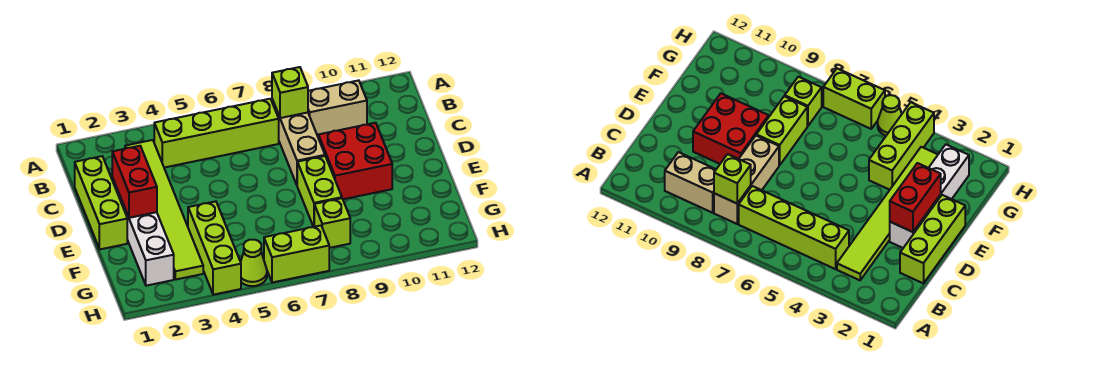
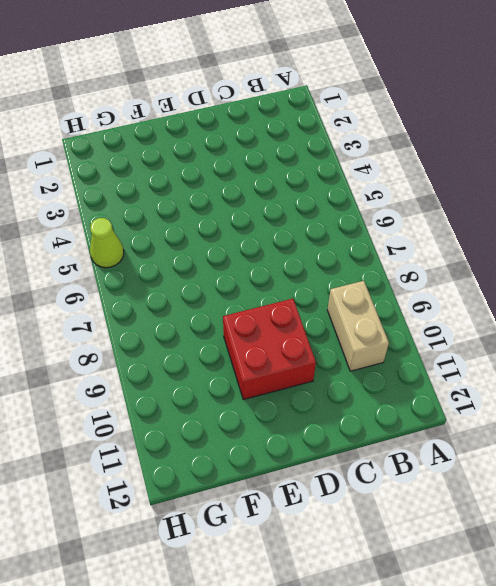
none -> lime 1x6 tile [125,140,203,280]
none -> lime 1x4 brick [154,99,279,168]
none -> tan 1x3 brick [272,99,325,185]

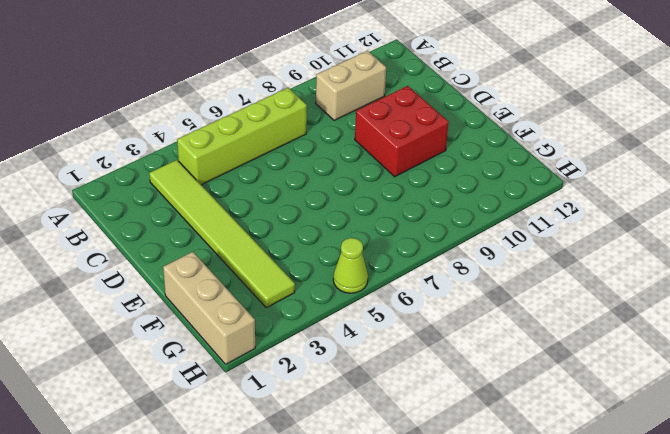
tan 1x3 brick [163,252,255,364] -> tan 1x3 brick moved to [272,99,325,185]
none -> lime 1x3 brick [75,156,127,249]
none -> white 1x4 brick [112,177,174,286]
none -> lime 1x2 brick [297,156,342,227]

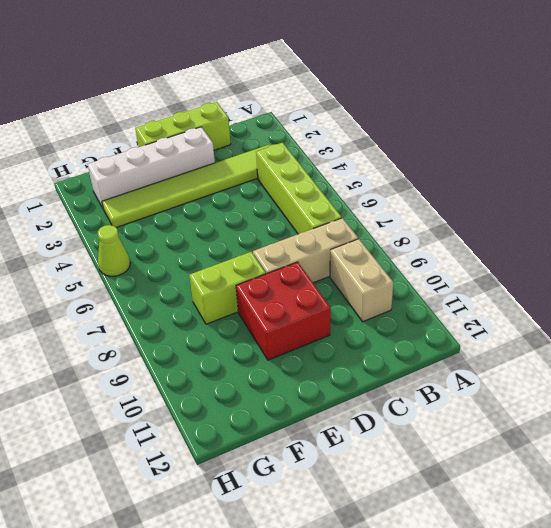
none -> lime 1x3 brick [188,201,241,295]
none -> lime 1x1 brick [314,198,350,248]
none -> lime 1x2 brick [264,226,329,283]

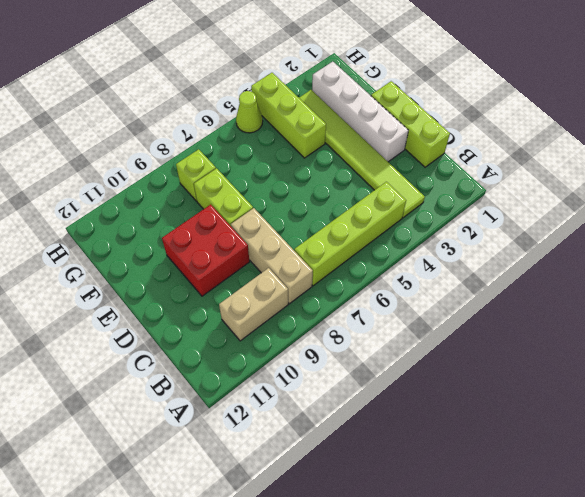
none -> lime 1x2 brick [264,226,329,283]
none -> lime 1x1 brick [272,67,308,118]
none -> red 1x2 brick [112,146,157,218]

